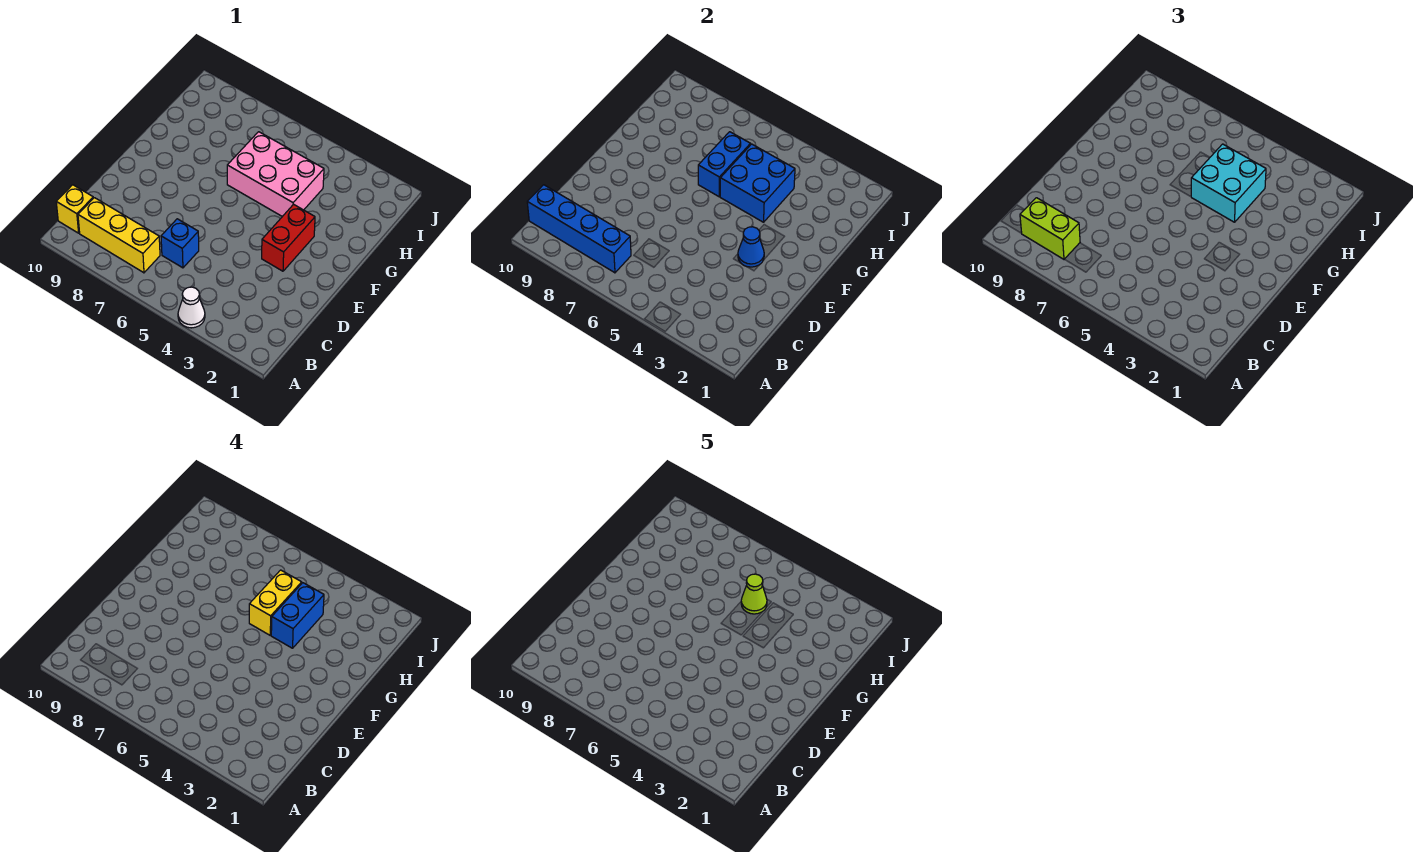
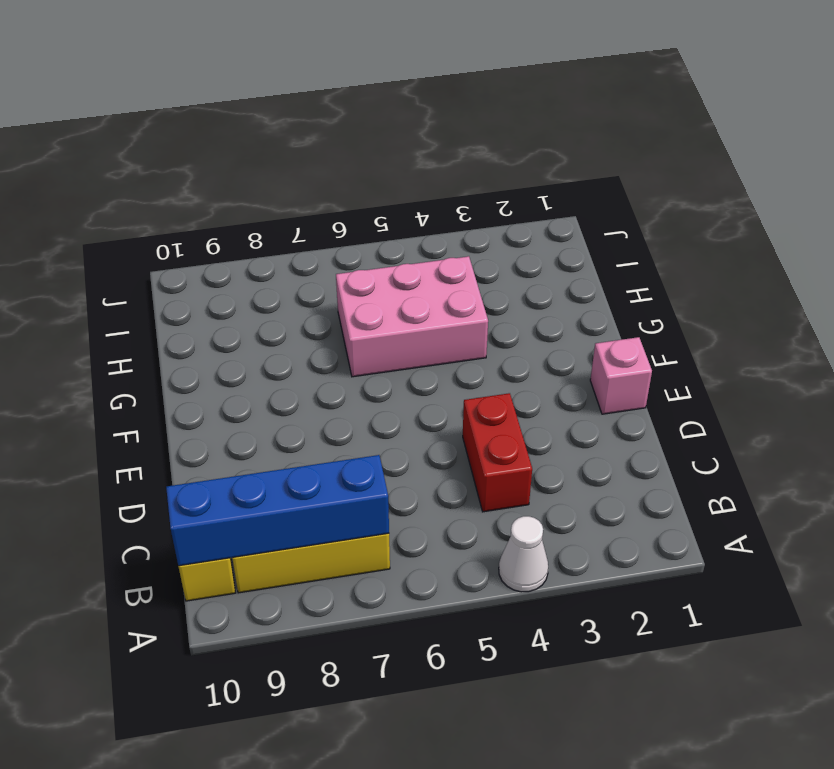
red 1x2 brick [463,393,532,512] -> red 1x2 brick moved to [262,204,315,271]
pink 1x1 brick [590,337,652,414] -> none
none -> blue 1x1 brick [161,219,199,268]
none -> blue 1x1 cone [738,227,764,267]
none -> blue 2x2 brick [720,144,795,222]

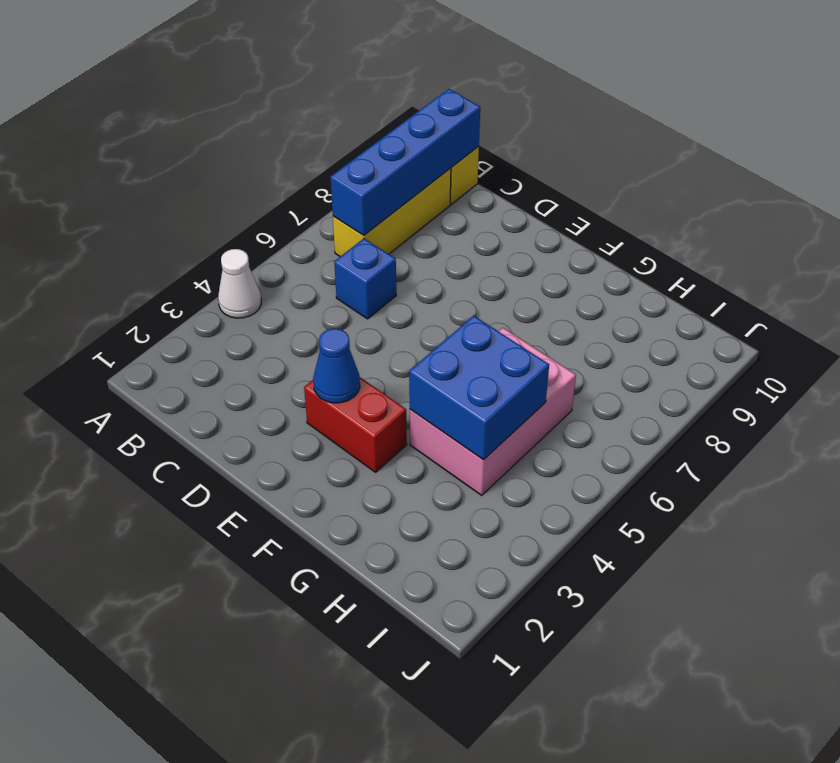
none -> blue 1x2 brick [698,132,750,197]
none -> lime 1x2 brick [1020,198,1080,259]
none -> cyan 2x2 brick [1191,144,1266,222]

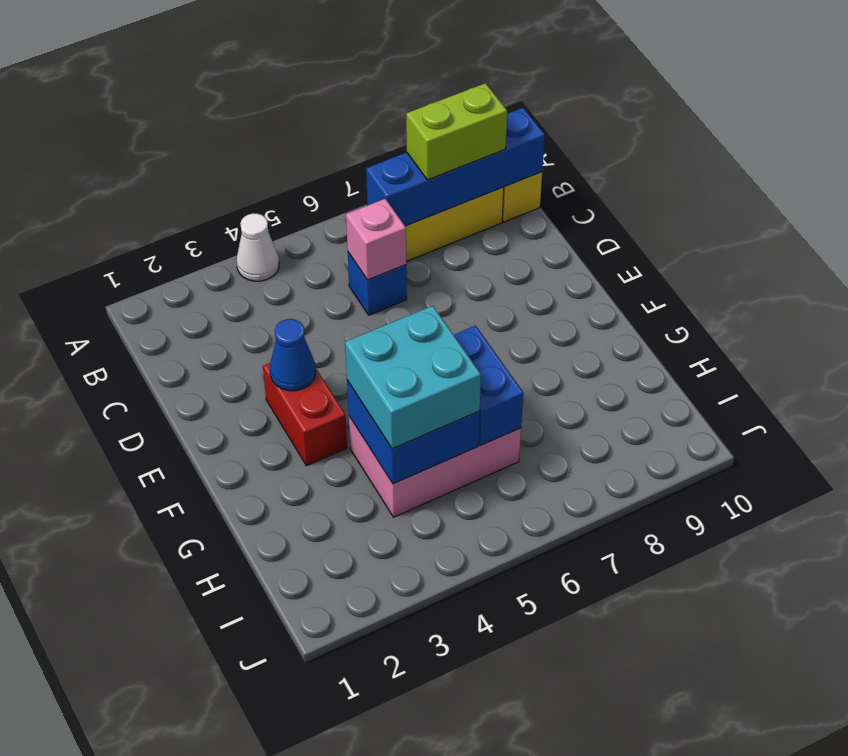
pink 1x1 brick [346,199,406,280] -> none
none -> blue 1x2 brick [271,583,324,648]
none -> yellow 1x2 brick [249,570,302,635]
none -> lime 1x1 cone [741,574,767,614]

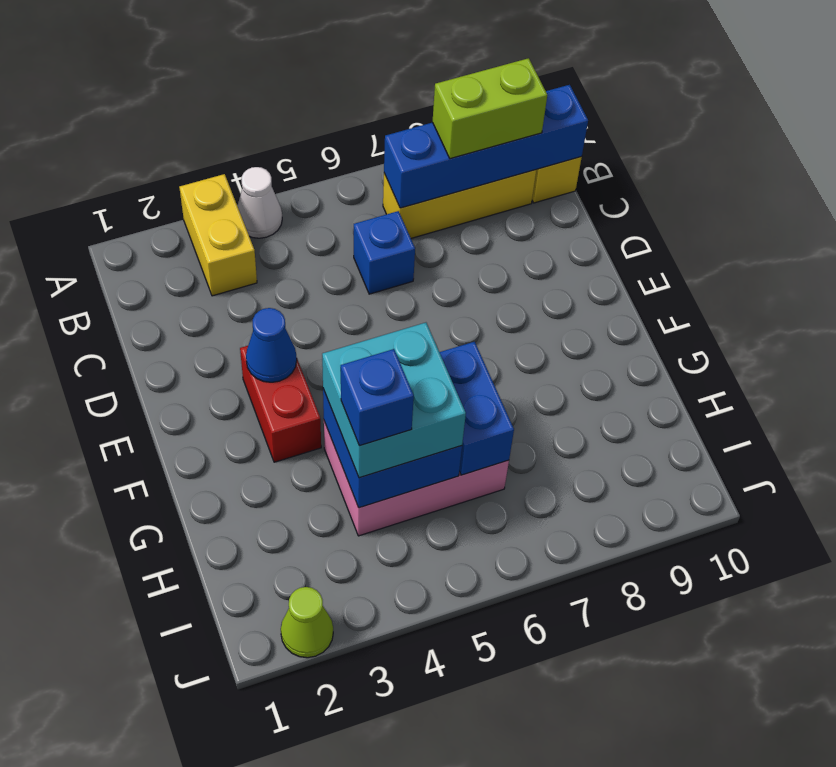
yellow 1x2 brick [179,174,257,296] -> yellow 1x2 brick moved to [249,570,302,635]
blue 1x1 brick [341,349,414,446] -> blue 1x2 brick [271,583,324,648]
lime 1x1 cone [281,587,333,658] -> lime 1x1 cone moved to [741,574,767,614]

